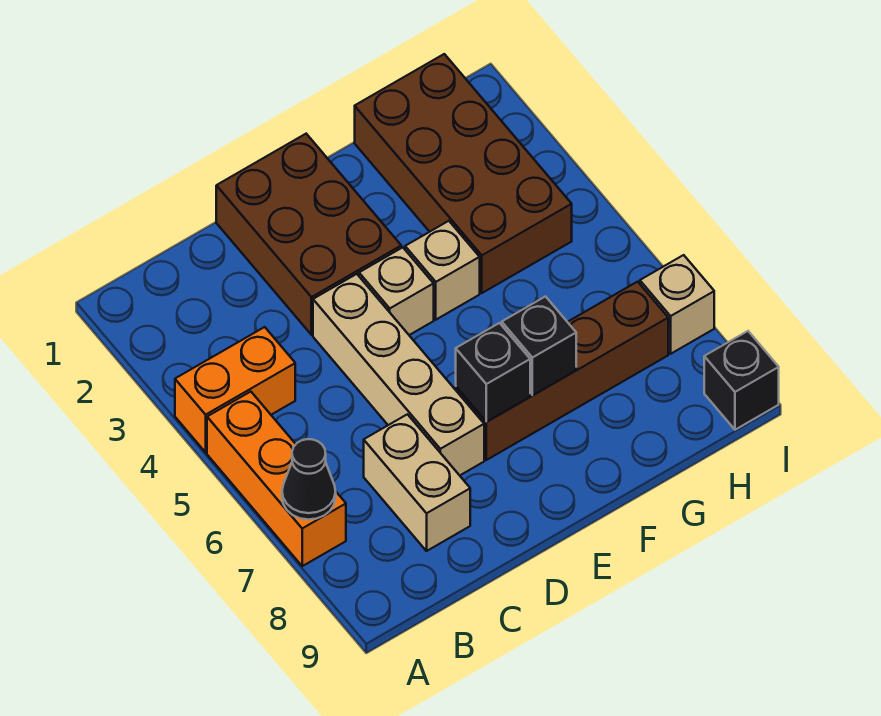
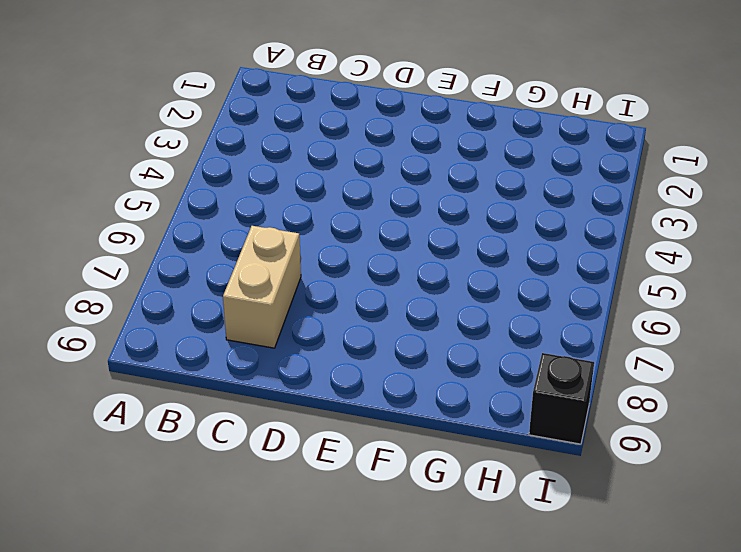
none -> orange 1x2 brick [175,327,295,452]
none -> orange 1x3 brick [207,392,346,566]
none -> brown 2x3 brick [216,134,401,335]

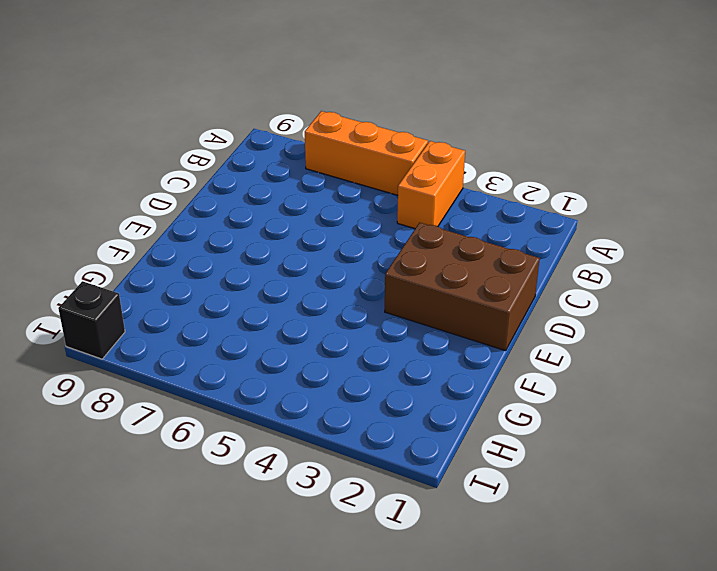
none -> tan 1x2 brick [364,414,470,551]
none -> tan 1x4 brick [313,274,484,475]
none -> tan 1x1 brick [359,247,434,335]

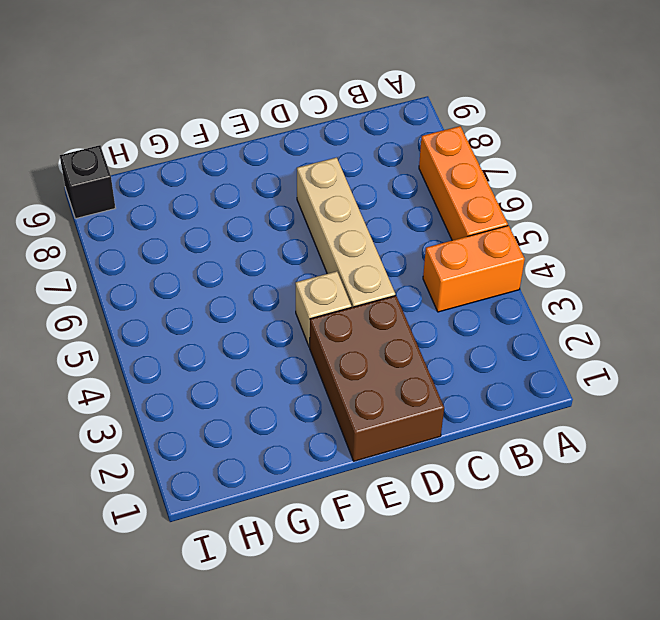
none -> tan 1x2 brick [364,414,470,551]
none -> brown 1x4 brick [456,282,668,460]
none -> tan 1x1 brick [405,221,480,320]

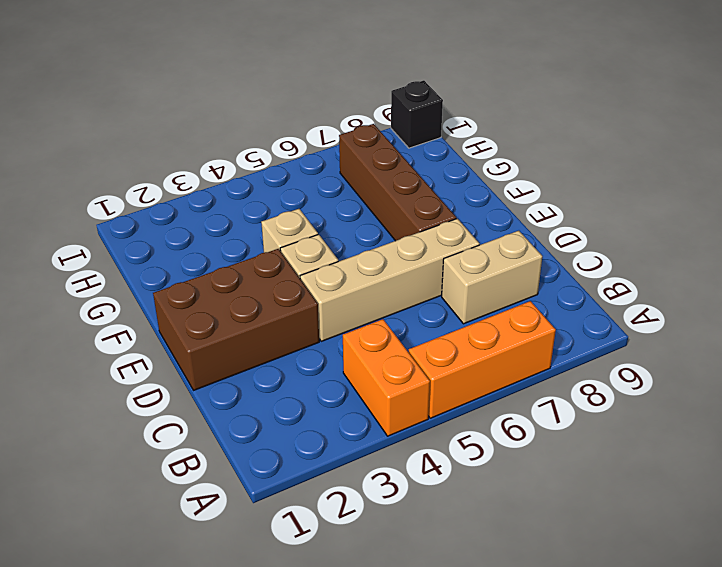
none -> brown 2x4 brick [355,54,572,293]
none -> tan 1x1 brick [640,255,714,354]
none -> black 1x1 cone [282,439,336,520]

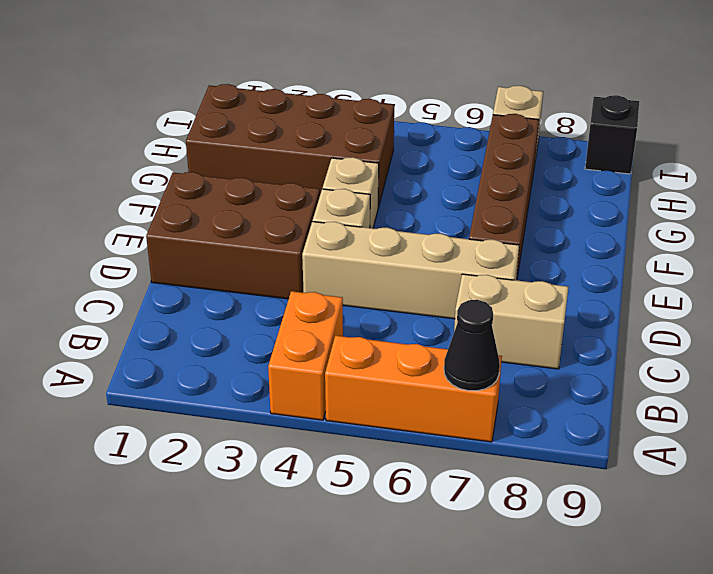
none -> black 1x1 brick [456,323,530,422]
none -> black 1x1 brick [502,297,576,395]

